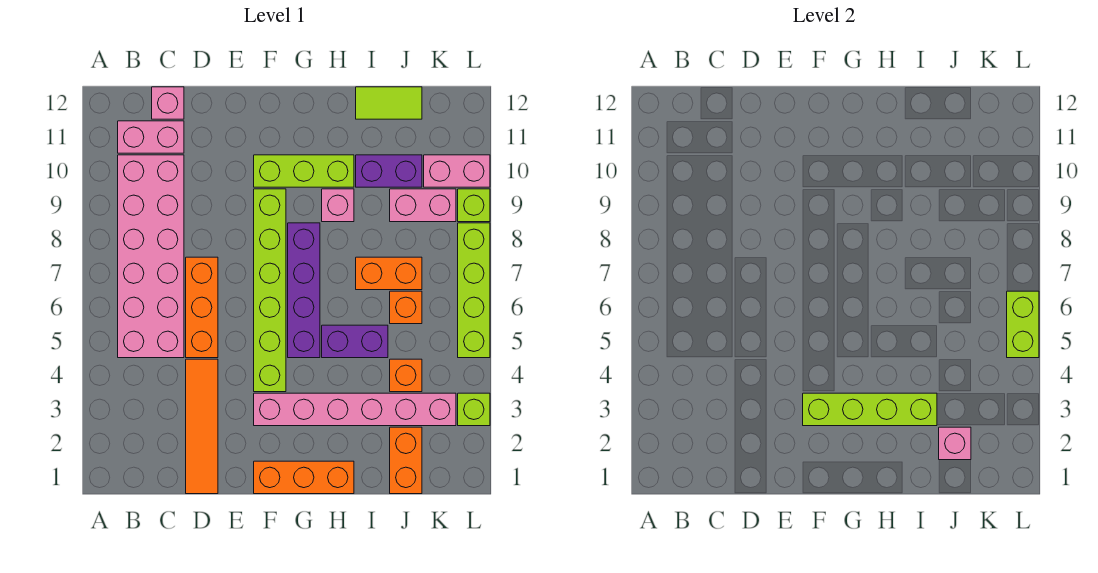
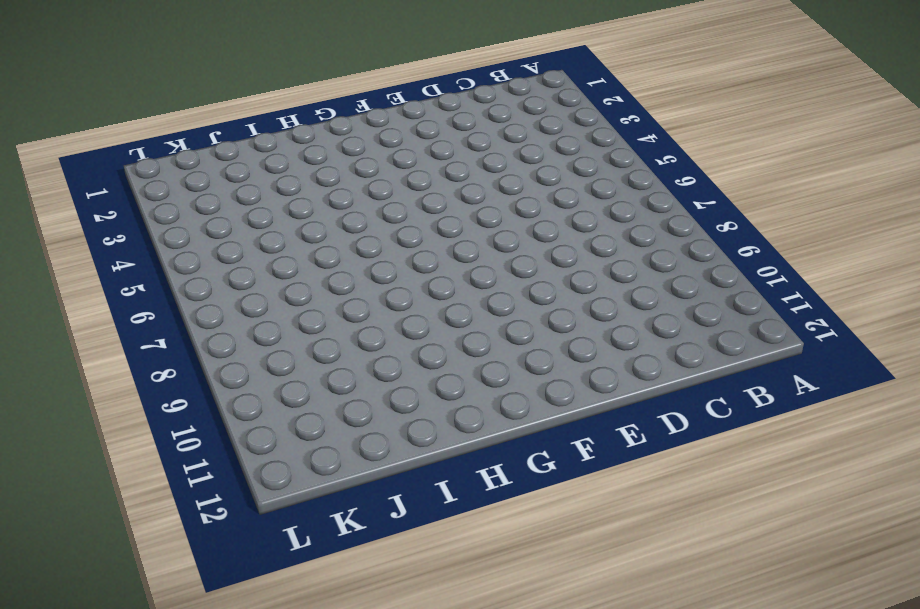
none -> pink 2x6 brick [118,155,184,358]
none -> pink 1x2 brick [118,121,184,153]
none -> pink 1x1 brick [152,87,184,119]

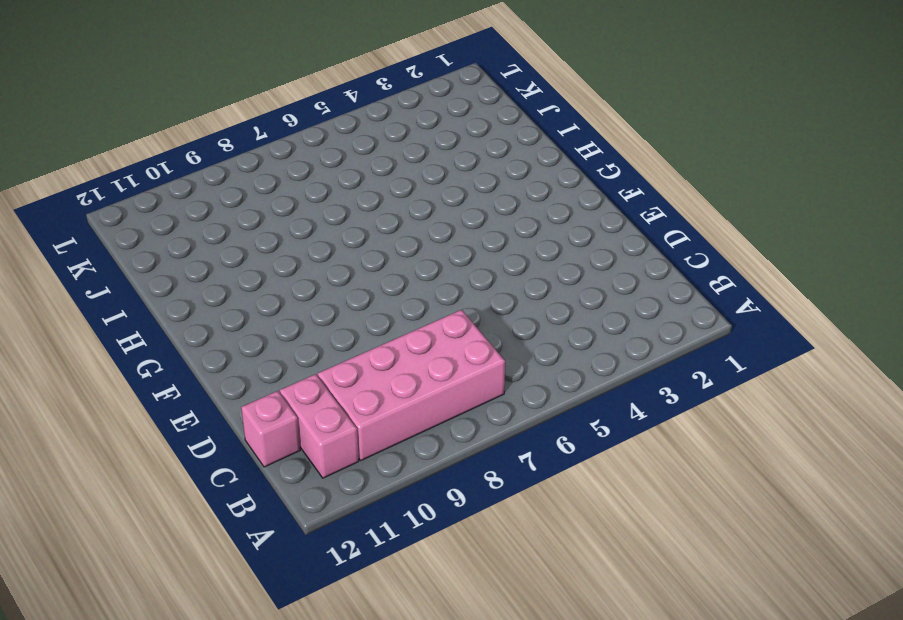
pink 2x4 brick [318,310,505,460] -> pink 2x6 brick [118,155,184,358]
none -> orange 1x4 tile [186,359,218,494]
none -> orange 1x3 brick [186,257,218,358]
none -> orange 1x3 brick [254,461,354,494]

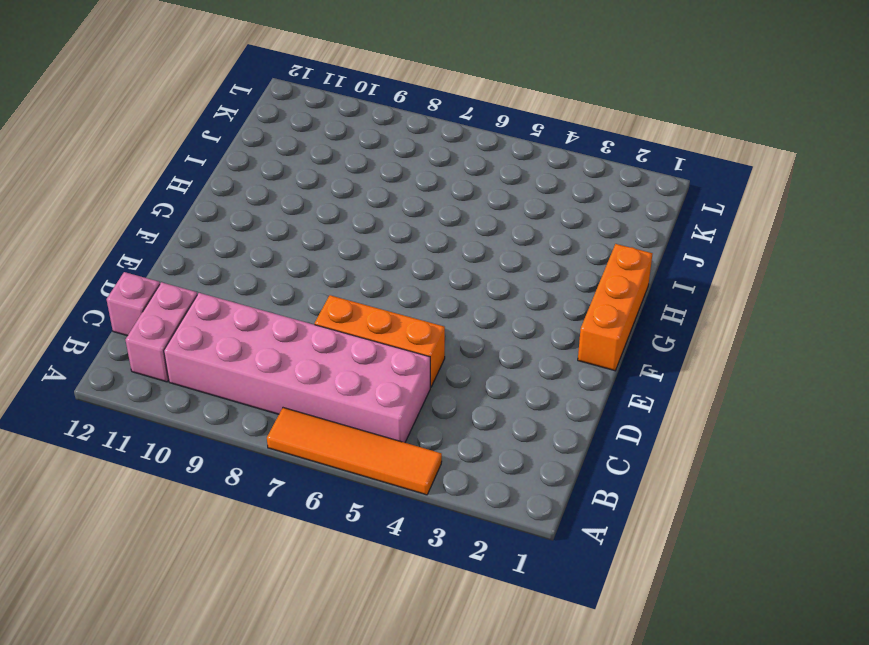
orange 1x4 tile [267,408,442,495] -> orange 1x4 tile moved to [186,359,218,494]
none -> pink 1x6 brick [254,393,456,426]
none -> lime 1x6 brick [254,189,286,392]
none -> lime 1x3 brick [254,155,354,187]

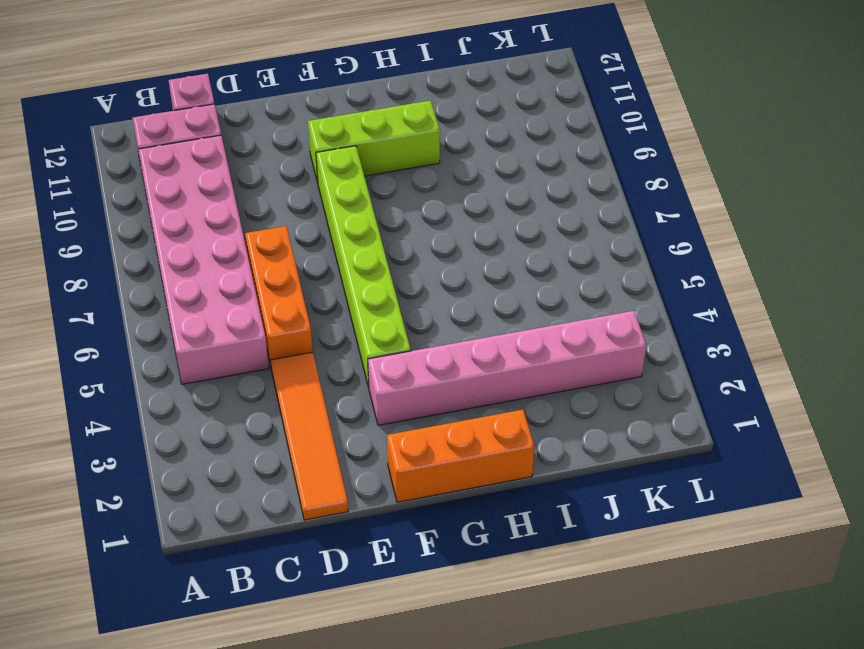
none -> purple 1x4 brick [288,223,320,358]
none -> purple 1x2 brick [322,325,388,358]
none -> pink 1x1 brick [322,189,354,222]

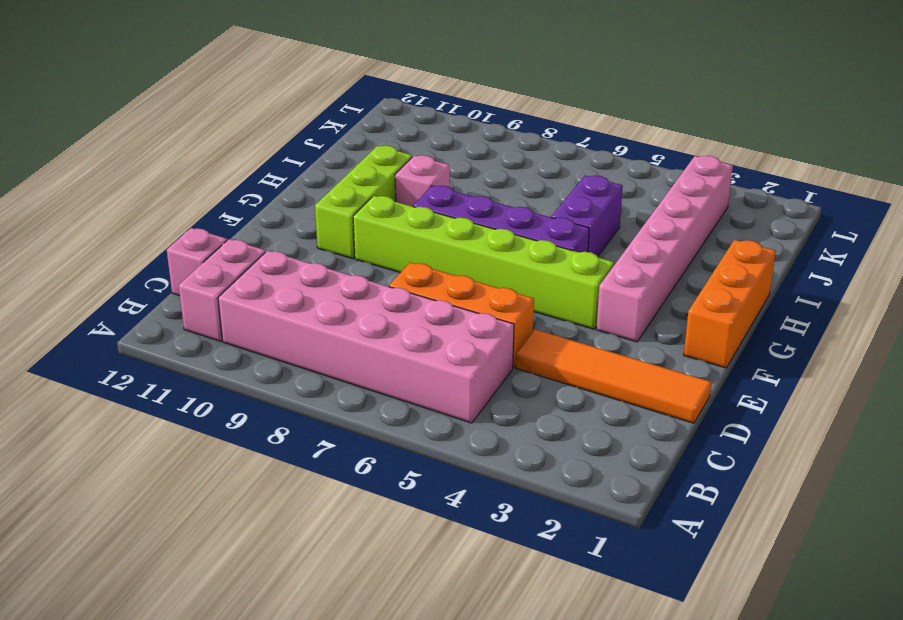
none -> orange 1x2 brick [356,257,422,290]
none -> purple 1x2 brick [356,155,422,187]
none -> lime 1x2 tile [356,87,422,119]

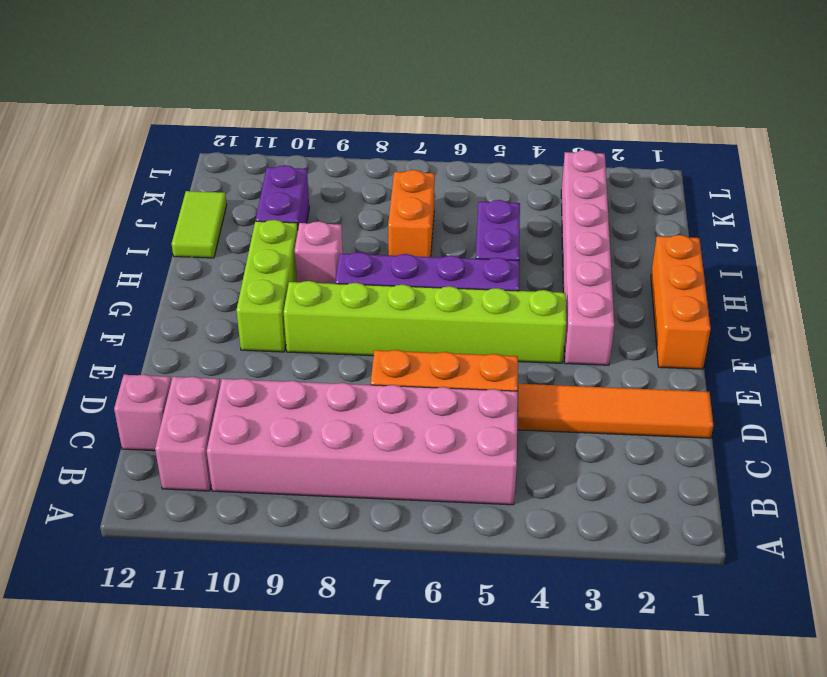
none -> orange 1x2 brick [390,427,422,494]
none -> orange 1x1 brick [390,359,422,392]
none -> orange 1x1 brick [390,291,422,324]

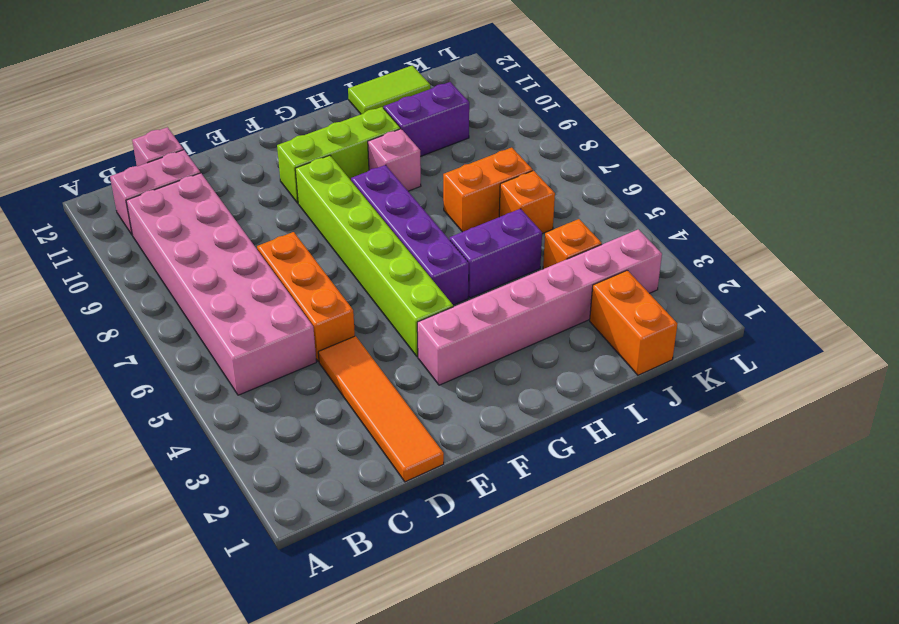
none -> orange 1x3 brick [254,461,354,494]
none -> pink 1x2 brick [390,189,456,222]
none -> pink 1x2 brick [424,155,490,187]

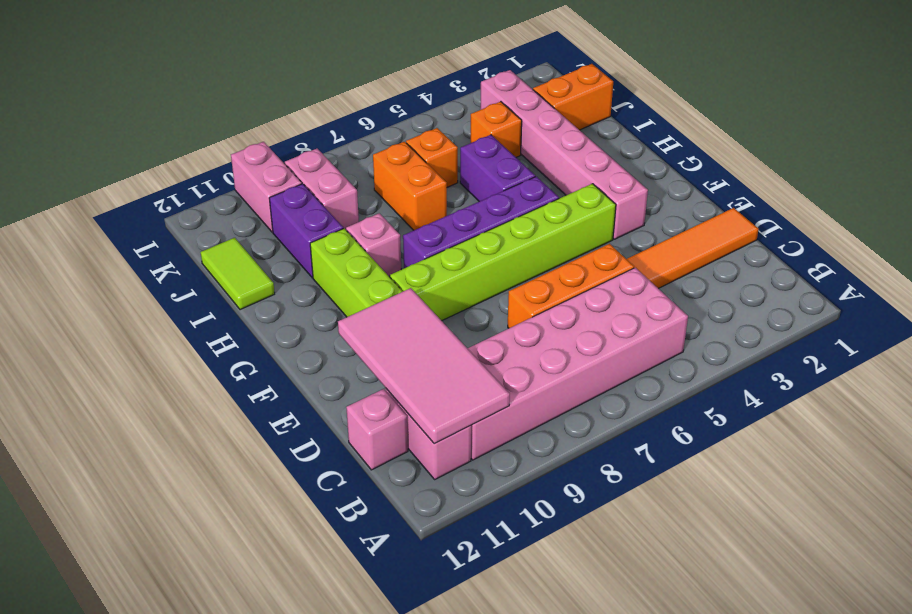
pink 2x4 tile [338,288,510,444] -> none
none -> orange 1x3 brick [254,461,354,494]
none -> lime 1x1 brick [458,393,490,426]
none -> lime 1x4 brick [458,223,490,358]

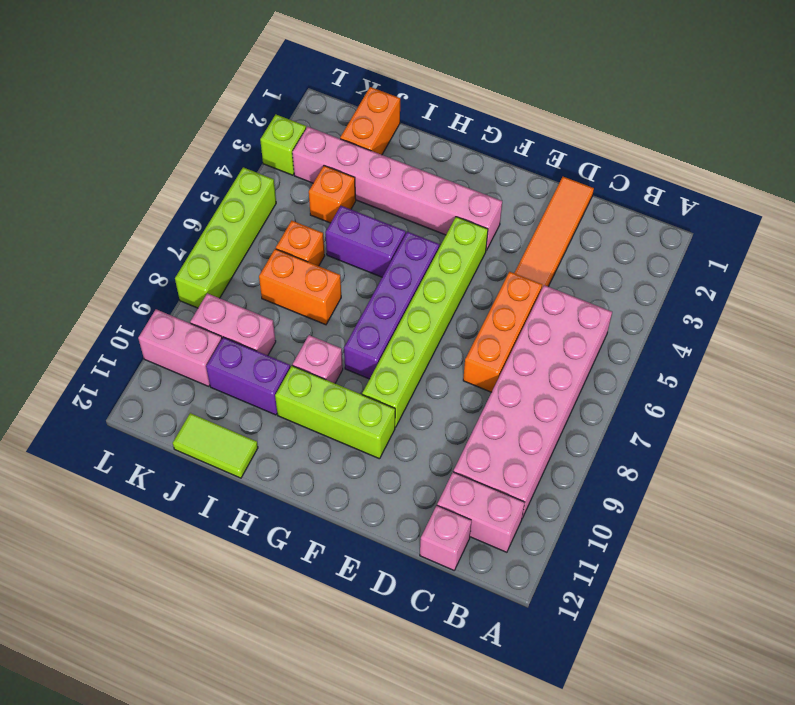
none -> orange 1x3 brick [254,461,354,494]
none -> lime 1x1 brick [458,189,490,222]
none -> lime 1x4 brick [803,393,937,426]

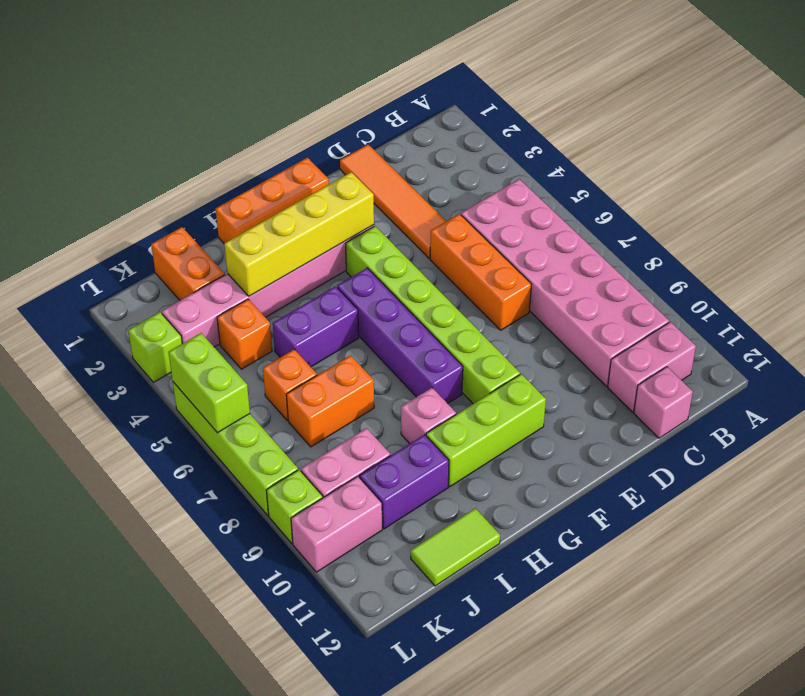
yellow 1x4 brick [224,172,374,296] -> lime 1x4 brick [803,393,937,426]
none -> pink 1x1 brick [939,427,971,460]

